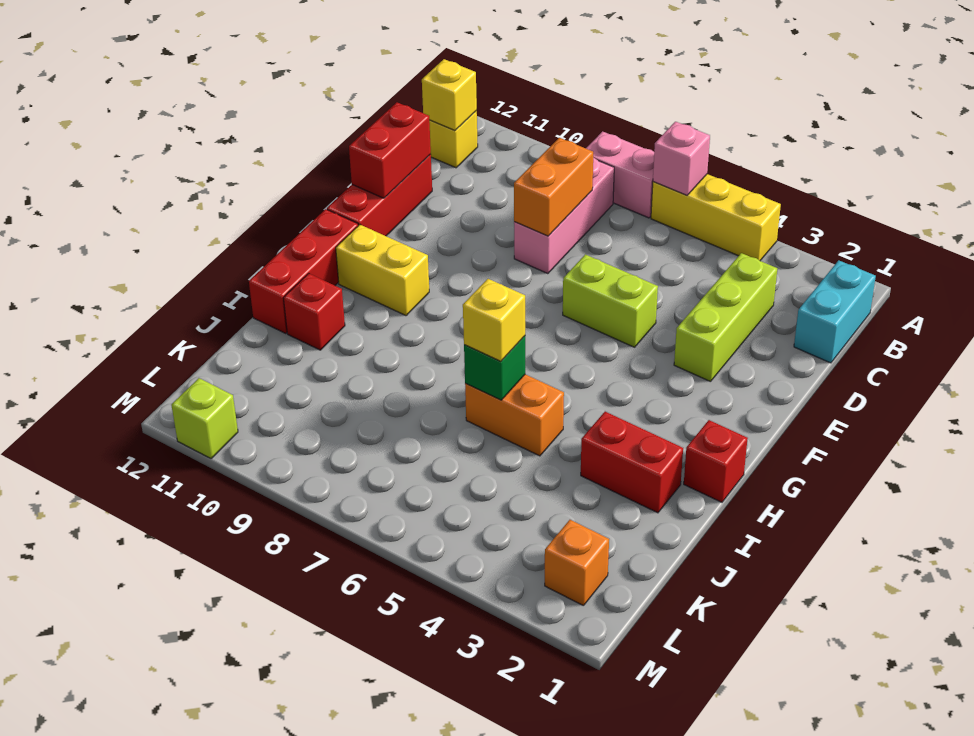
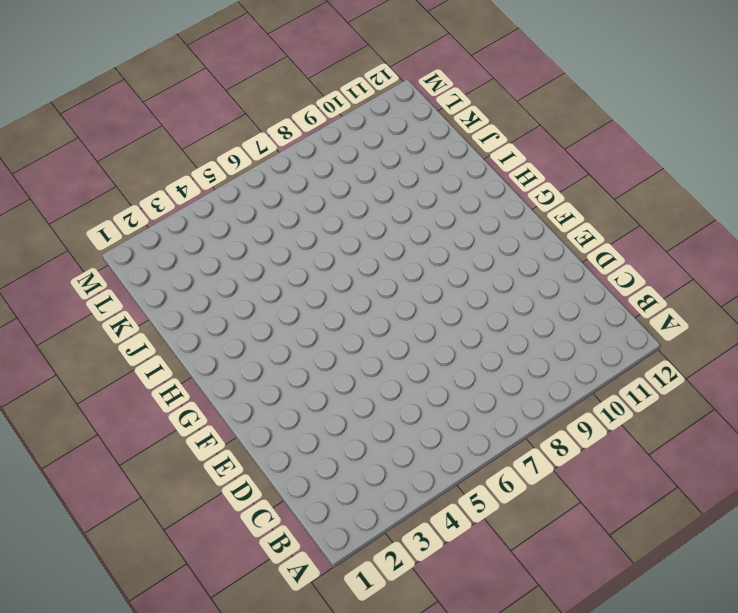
none -> yellow 1x3 brick [651,174,781,260]
none -> pink 1x2 brick [586,131,654,218]
none -> cyan 1x2 brick [794,260,876,363]

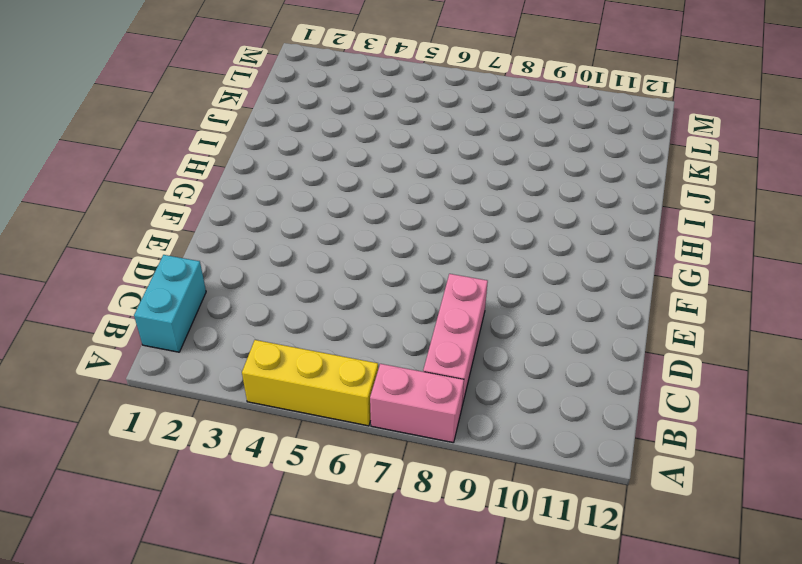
none -> yellow 1x1 brick [429,111,478,168]
none -> lime 1x3 brick [674,253,777,382]
none -> red 1x3 brick [327,154,432,236]

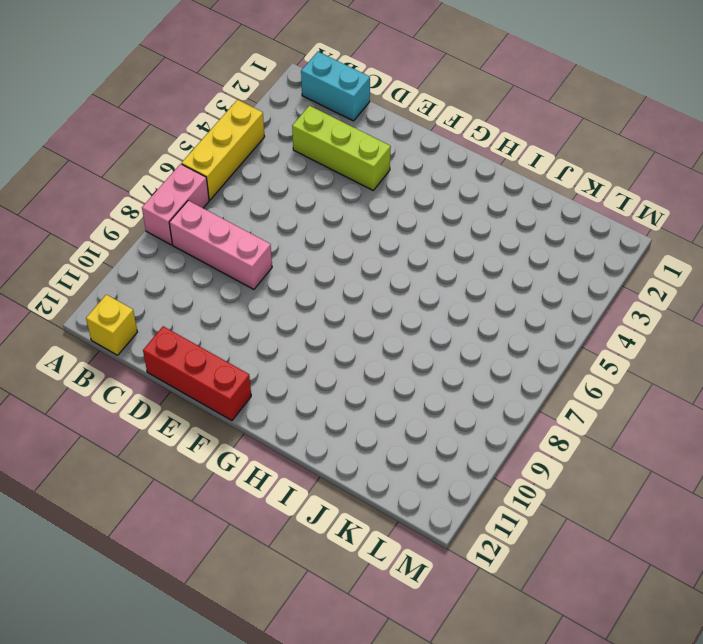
none -> lime 1x2 brick [563,254,658,347]
none -> yellow 1x2 brick [336,225,429,316]
none -> red 1x3 brick [249,209,358,333]

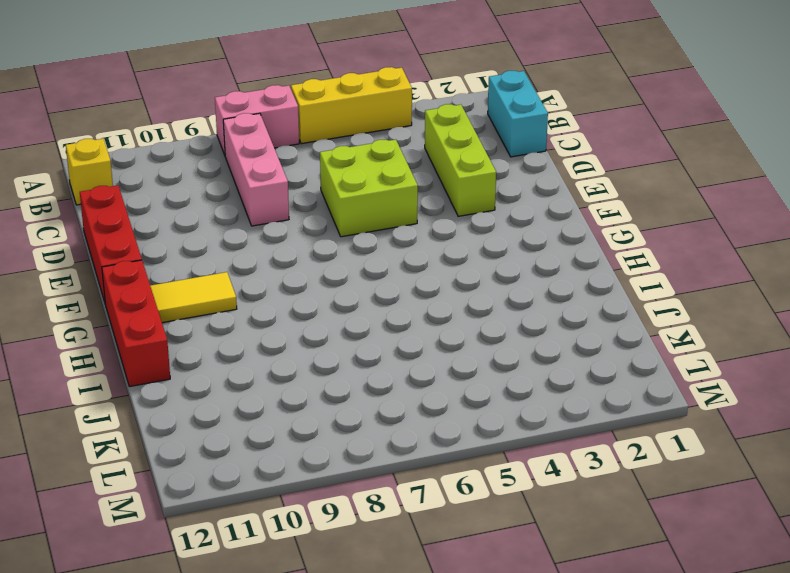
lime 2x2 brick [320,139,418,237] -> lime 1x2 brick [563,254,658,347]
yellow 1x2 tile [150,272,237,323] -> yellow 1x2 brick [336,225,429,316]
none -> red 1x1 brick [684,420,748,502]
none -> red 1x2 brick [581,412,683,513]
none -> orange 1x2 brick [465,374,564,456]

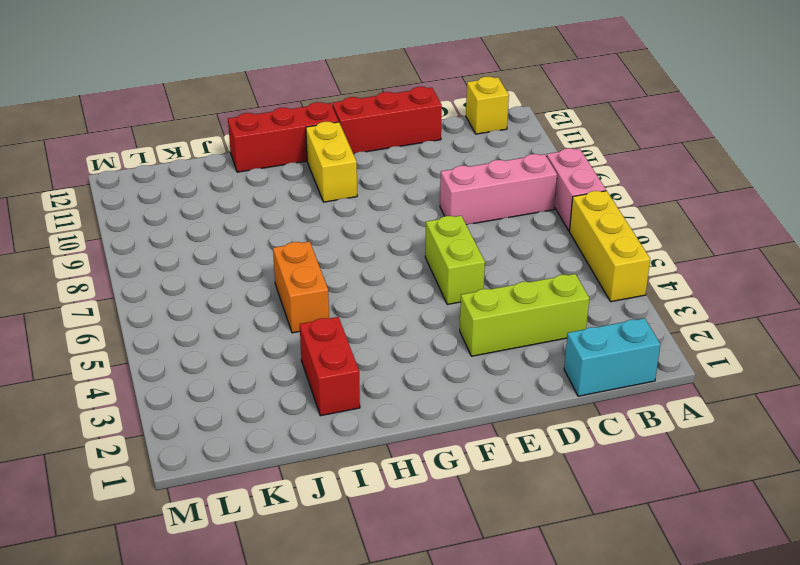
none -> red 1x1 brick [684,420,748,502]
none -> red 1x1 brick [283,273,345,350]
none -> orange 1x1 brick [545,520,609,606]

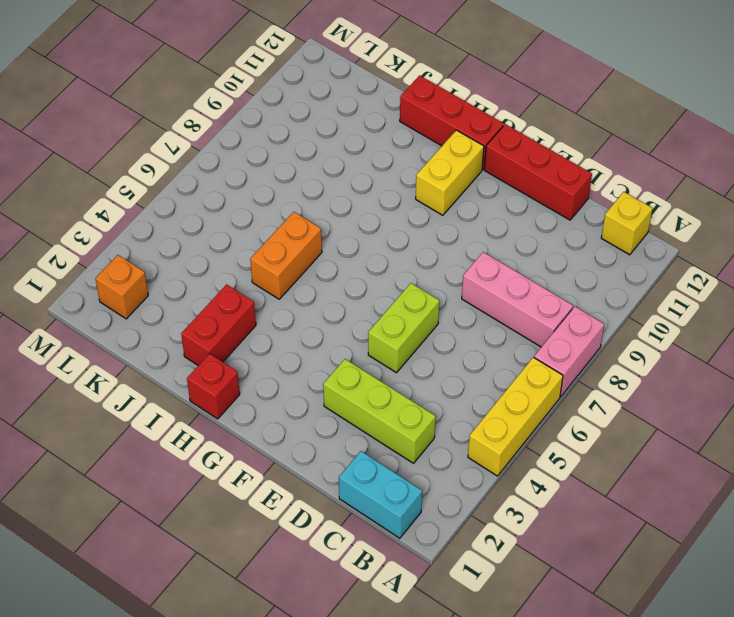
none -> red 1x1 brick [283,273,345,350]
none -> lime 1x1 brick [171,378,238,459]
none -> pink 1x1 brick [653,122,710,195]

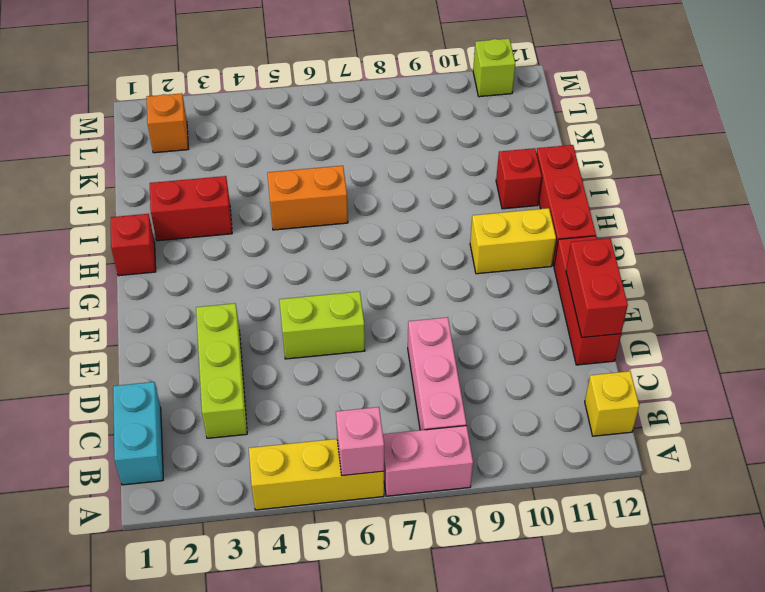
none -> yellow 1x1 brick [422,59,477,131]
none -> orange 1x2 brick [514,138,594,236]
none -> green 1x1 brick [464,336,525,400]

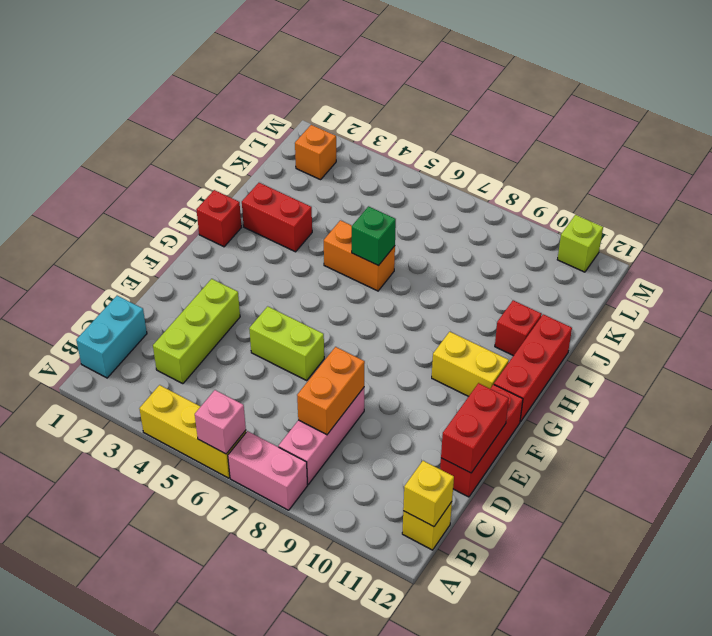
none -> yellow 1x1 brick [463,279,525,361]

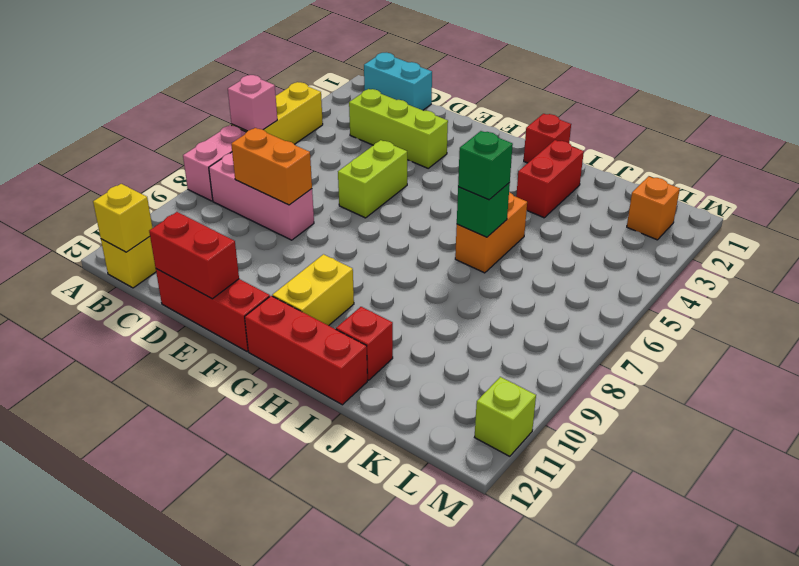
green 1x1 brick [458,131,513,200] -> yellow 1x1 brick [463,279,525,361]

